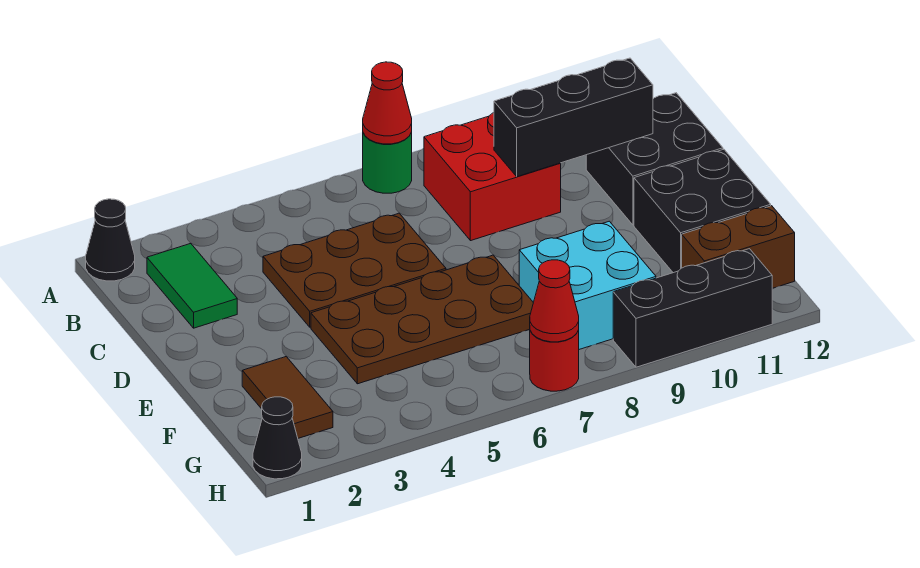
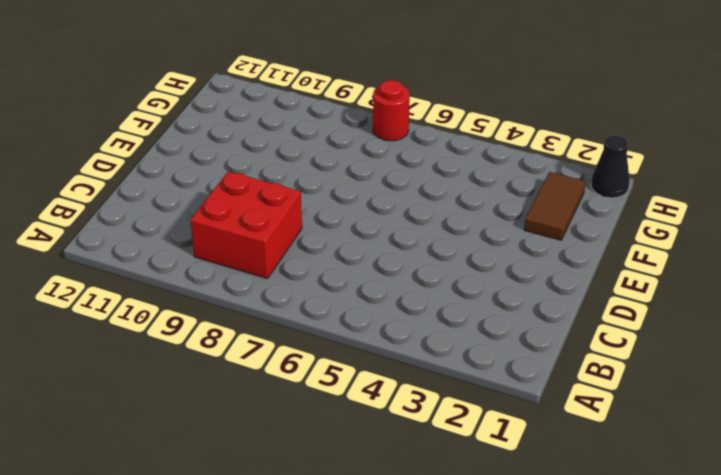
none -> black 1x1 cone [86,199,135,281]
none -> green 1x1 round brick [363,133,412,193]
none -> green 1x2 tile [147,244,237,328]

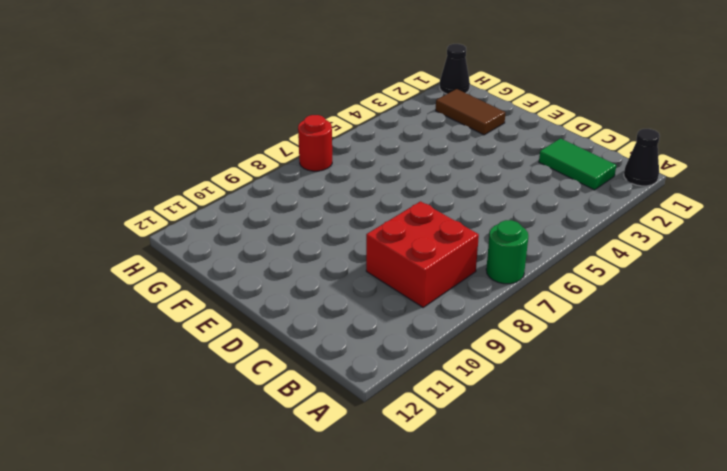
none -> brown 2x3 plate [263,213,446,327]
none -> black 2x2 brick [586,93,723,225]
none -> brown 2x4 plate [311,255,533,384]

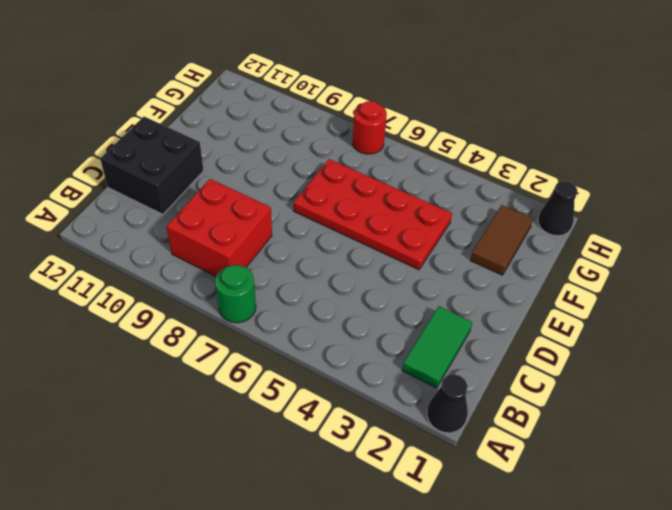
red 2x4 plate [294,159,452,270] -> brown 2x4 plate [311,255,533,384]
none -> brown 2x3 plate [263,213,446,327]
none -> black 2x2 brick [634,149,771,273]
none -> cyan 2x2 brick [519,221,656,349]

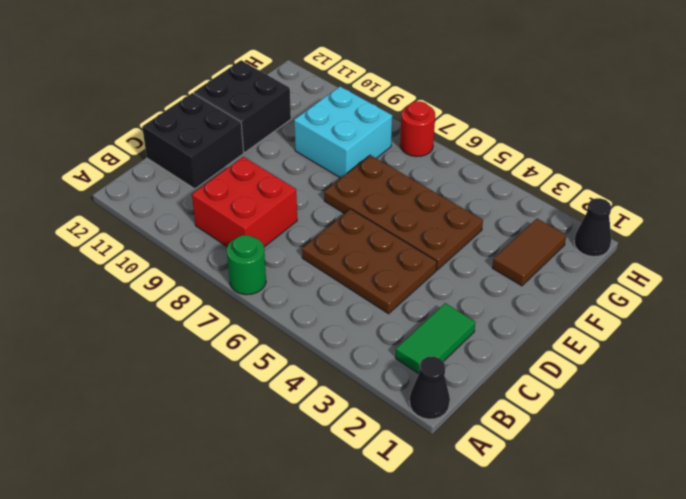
none -> brown 1x2 brick [682,206,795,288]
none -> black 1x3 brick [613,249,772,367]
none -> red 1x1 cone [363,62,412,144]

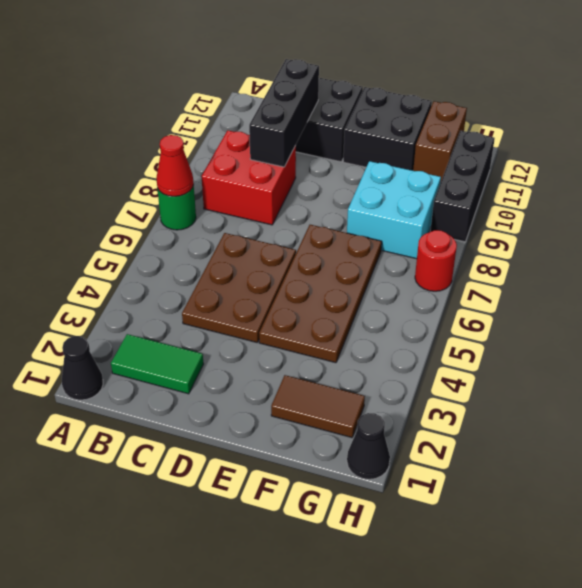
none -> red 1x1 cone [530,260,579,342]

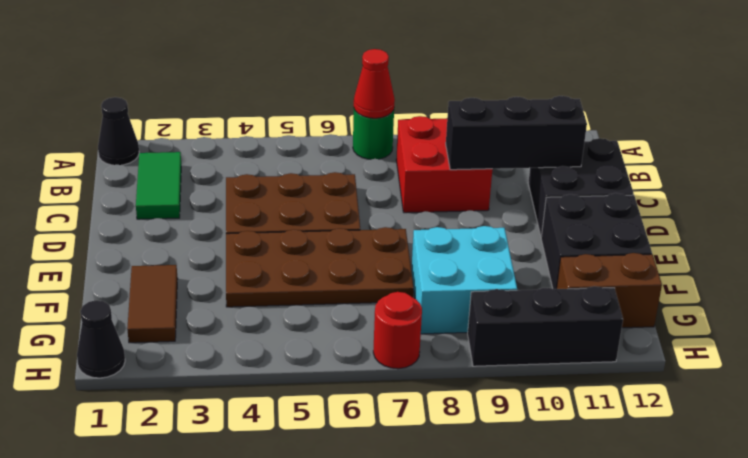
none -> red 1x1 cone [530,260,579,342]

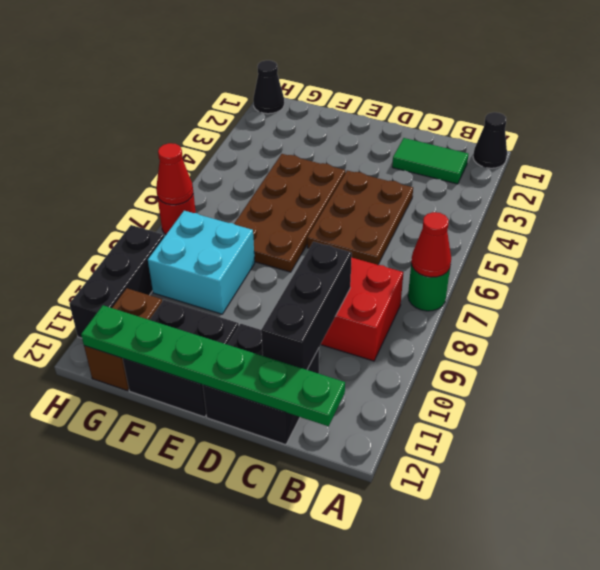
green 1x6 plate [81,305,345,426] -> none
none -> brown 1x2 tile [242,357,333,438]

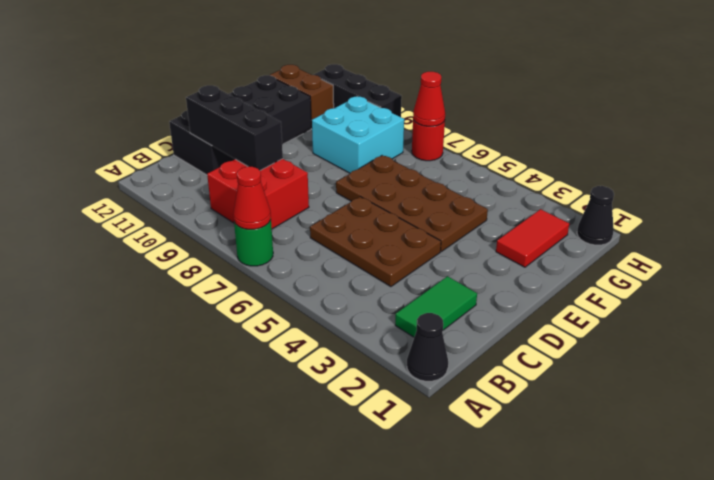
red 1x2 tile [496,209,569,267] -> brown 1x2 tile [242,357,333,438]

